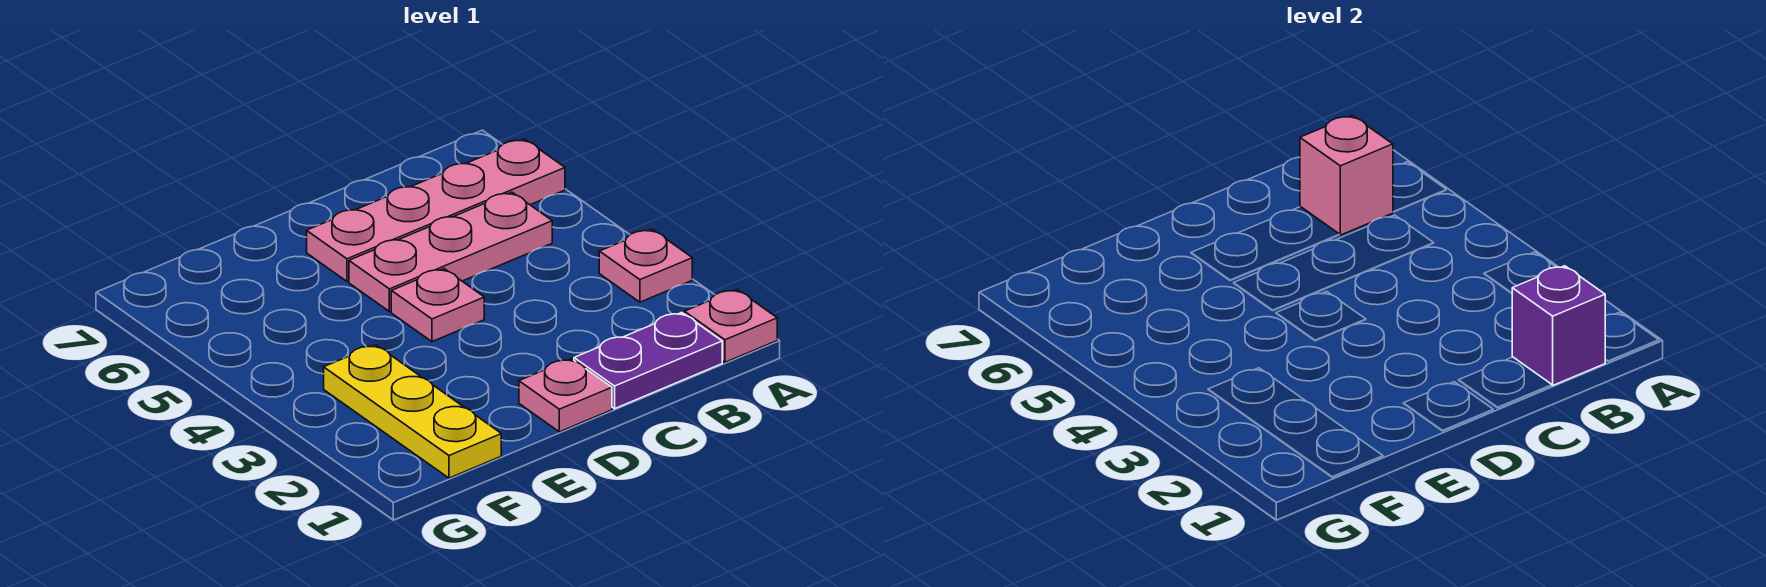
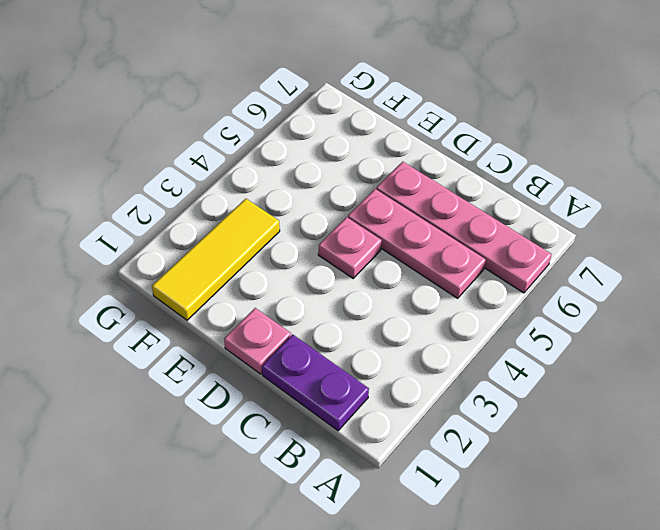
yellow 1x3 tile [152,199,280,320] -> yellow 1x3 plate [324,345,501,478]
none -> pink 1x1 plate [684,289,777,362]
none -> pink 1x1 plate [599,229,692,302]

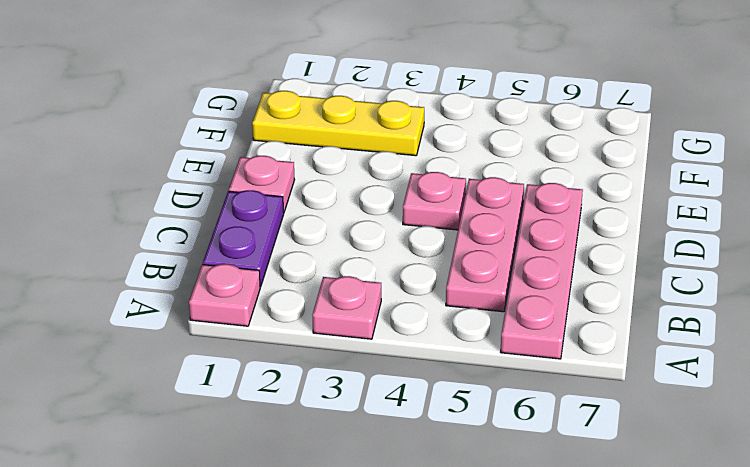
none -> purple 1x1 brick [1512,266,1605,385]
none -> pink 1x1 brick [1300,115,1393,235]

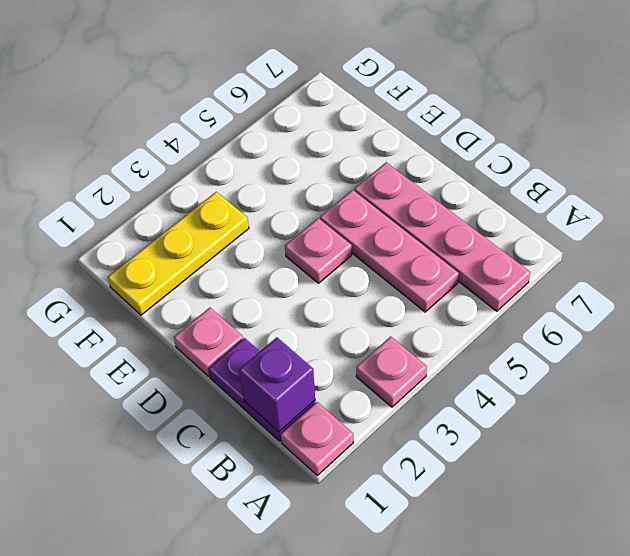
none -> pink 1x1 brick [1300,115,1393,235]

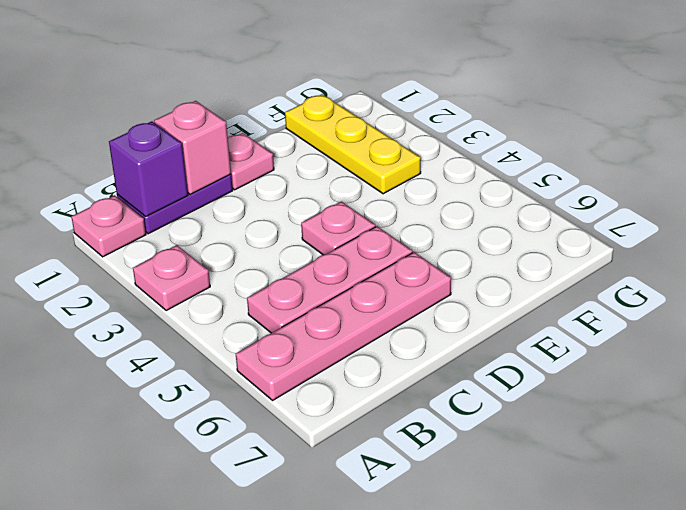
pink 1x1 brick [154,101,231,194] -> pink 1x1 brick moved to [1300,115,1393,235]

